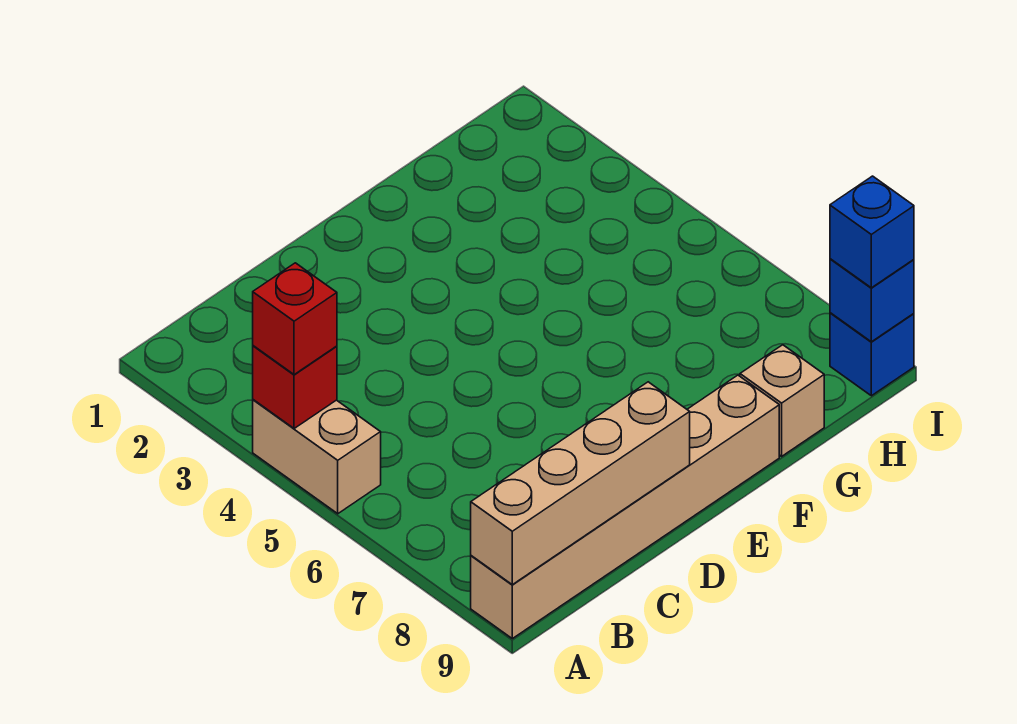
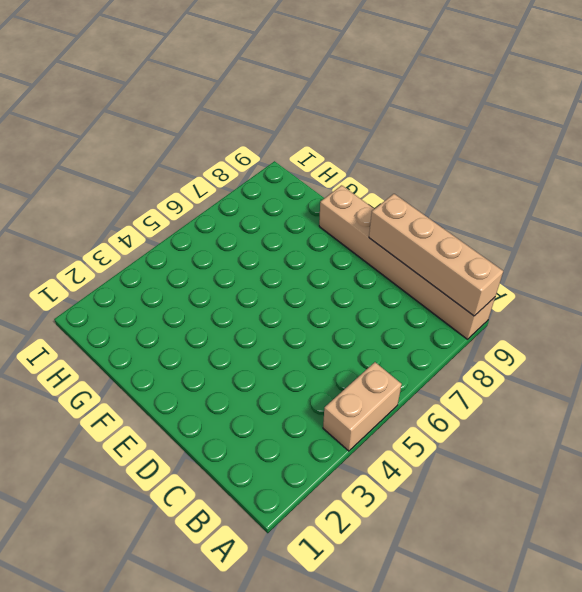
none -> tan 1x1 brick [740,345,824,456]
none -> blue 1x1 brick [830,313,914,396]

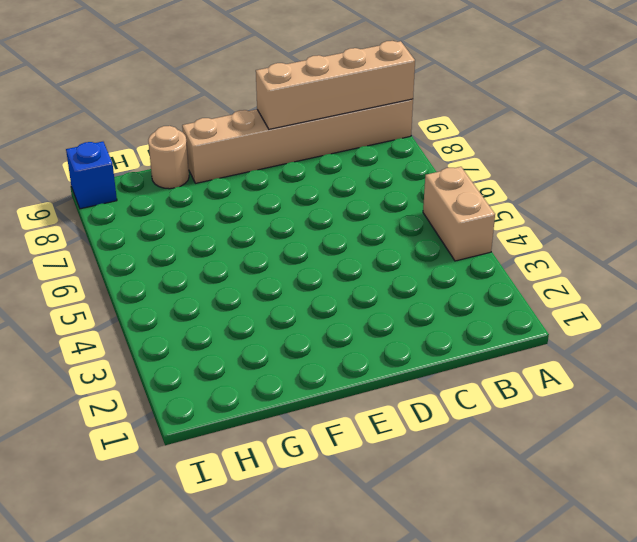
tan 1x1 round brick [148,126,189,189] -> tan 1x1 brick [740,345,824,456]
none -> red 1x1 brick [253,346,337,429]
none -> blue 1x1 brick [830,259,914,342]

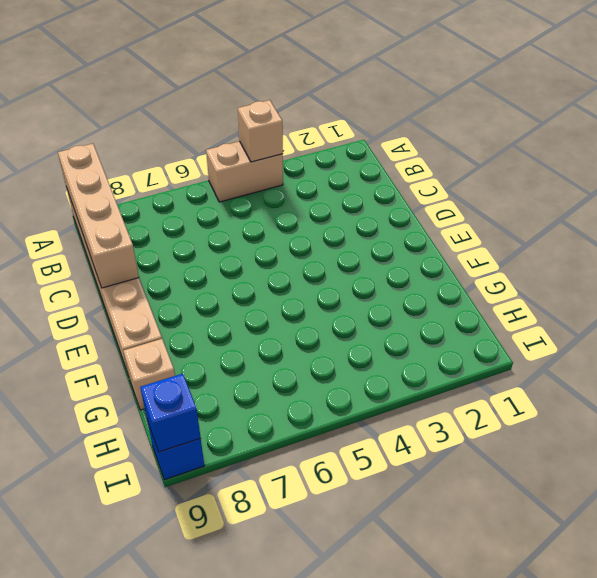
tan 1x1 brick [238,100,283,162] -> red 1x1 brick [253,346,337,429]
none -> red 1x1 brick [253,263,337,375]
none -> blue 1x1 brick [830,176,914,288]

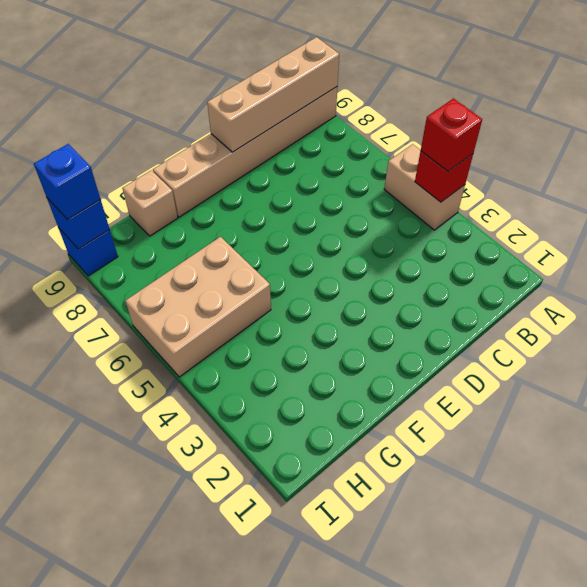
tan 2x3 brick [125,237,271,377] -> none

